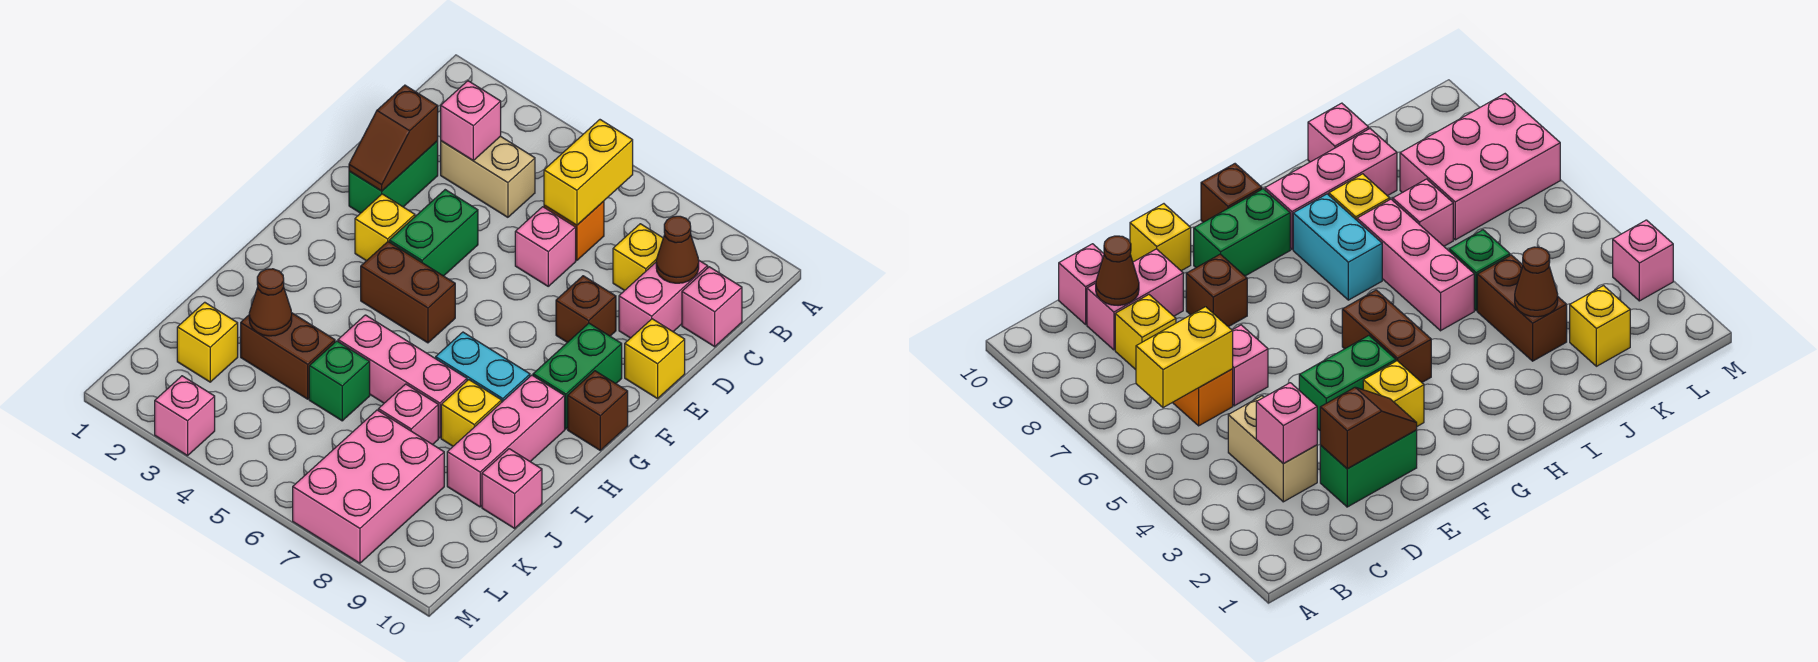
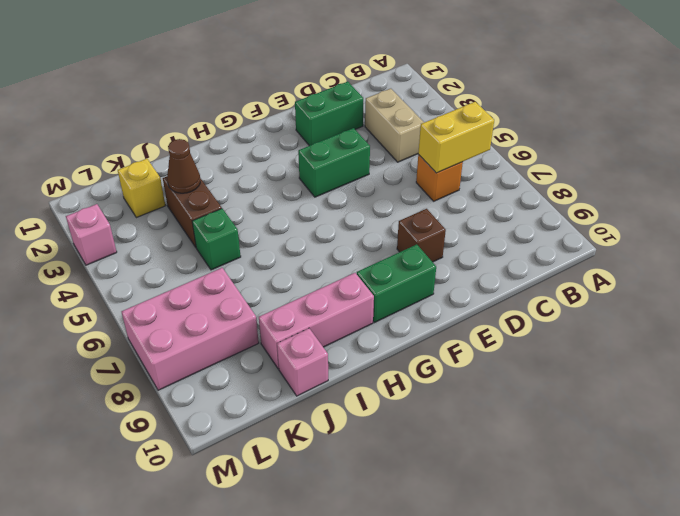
none -> yellow 1x1 brick [613,224,663,290]
none -> pink 1x2 brick [619,261,708,338]
none -> pink 1x1 brick [682,267,742,347]
none -> pink 1x1 brick [515,207,576,286]

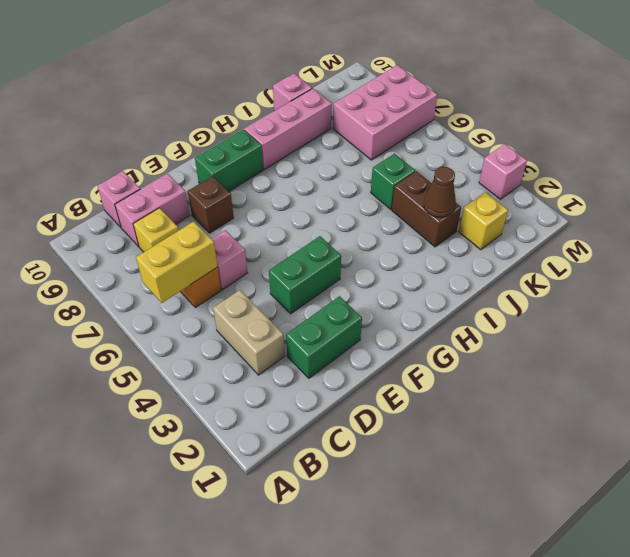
none -> yellow 1x1 brick [625,319,685,399]
none -> yellow 1x1 brick [355,194,415,261]
none -> brown 1x2 brick [361,242,455,343]
none -> brown 1x1 brick [568,371,628,450]

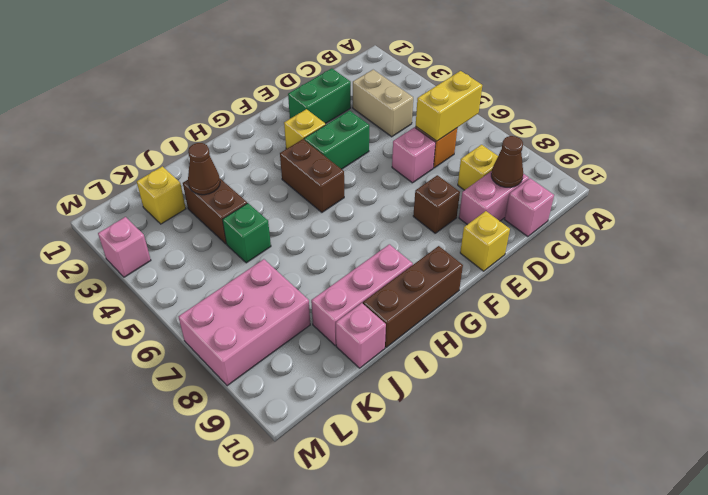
brown 1x3 brick [363,246,463,347] -> brown 1x1 brick [568,371,628,450]
none -> green 1x2 brick [533,323,622,429]
none -> cyan 1x2 brick [436,332,530,402]
none -> pink 1x3 brick [338,315,467,438]
none -> yellow 1x1 brick [441,380,502,446]

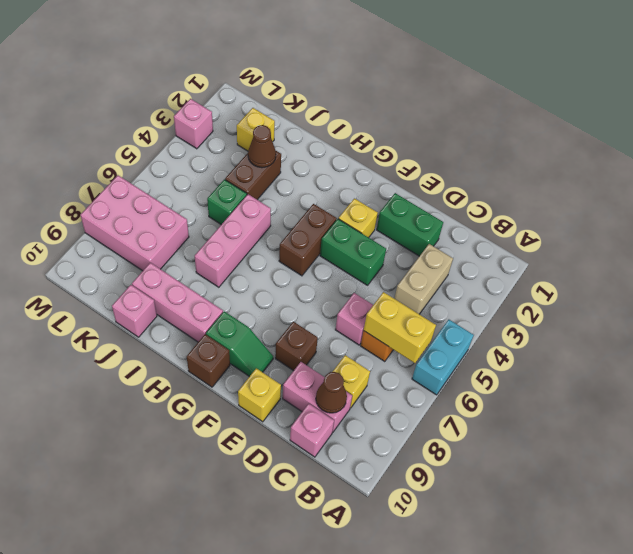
cyan 1x2 brick [412,320,474,395] -> cyan 1x2 brick moved to [436,332,530,402]
green 1x2 slope [206,311,273,377] -> green 1x2 brick [533,323,622,429]
none -> yellow 1x1 brick [441,380,502,446]
none -> pink 1x1 brick [378,384,438,445]
none -> pink 1x1 brick [441,81,501,160]
none -> brown 1x2 slope [349,85,438,191]

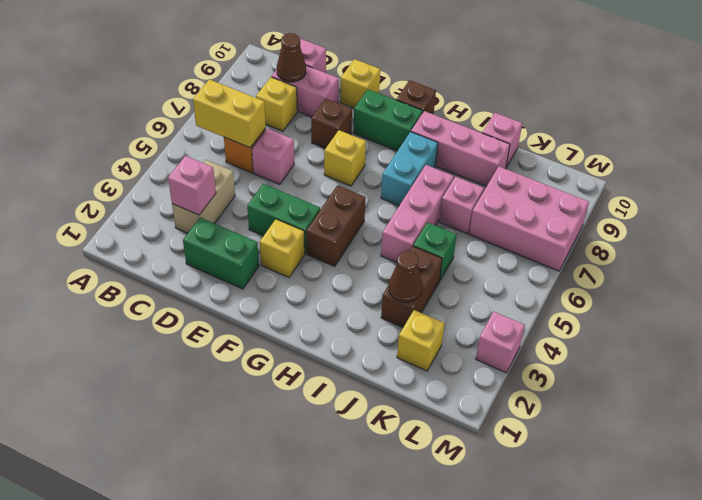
yellow 1x1 brick [324,130,366,186] -> yellow 1x1 brick moved to [441,380,502,446]
none -> brown 1x2 slope [349,85,438,191]

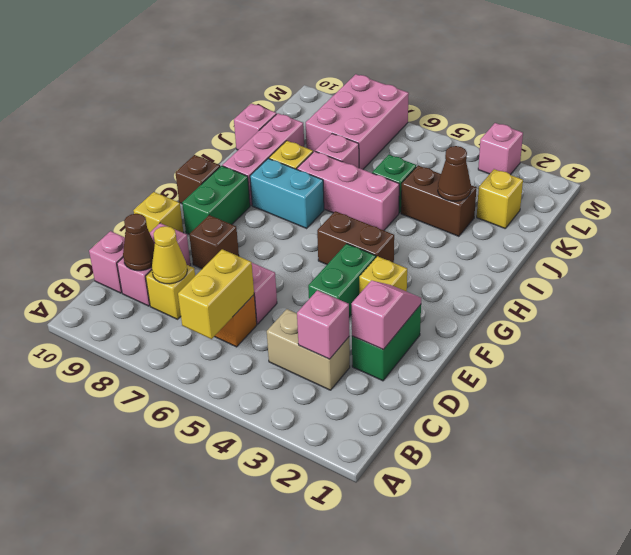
yellow 1x1 cone [152,226,187,284] -> none
pink 1x2 slope [351,281,421,350] -> brown 1x2 slope [349,85,438,191]

